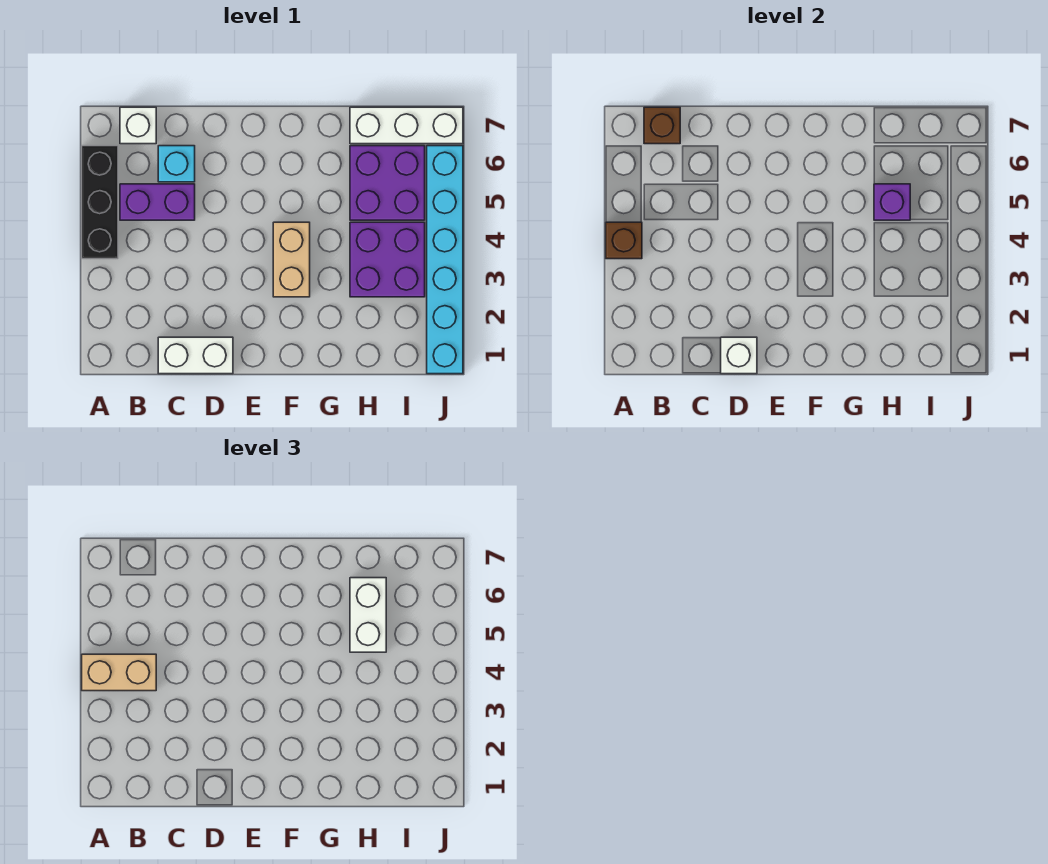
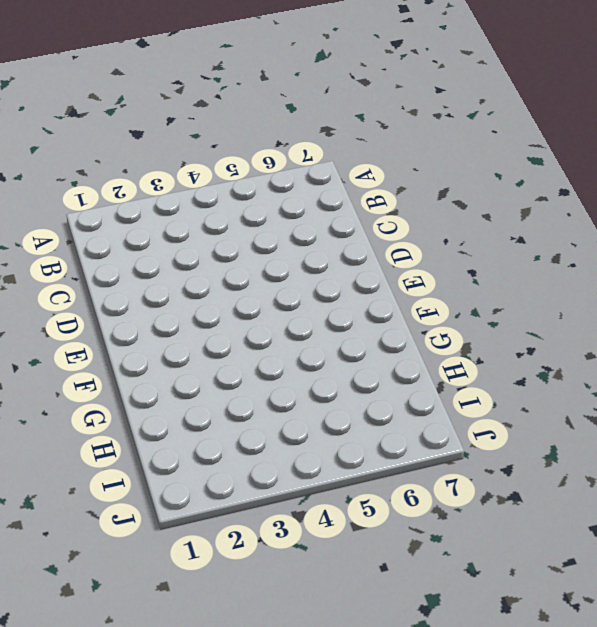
none -> black 1x3 brick [82,146,118,259]
none -> purple 1x2 brick [120,184,195,220]
none -> white 1x1 brick [120,107,156,144]

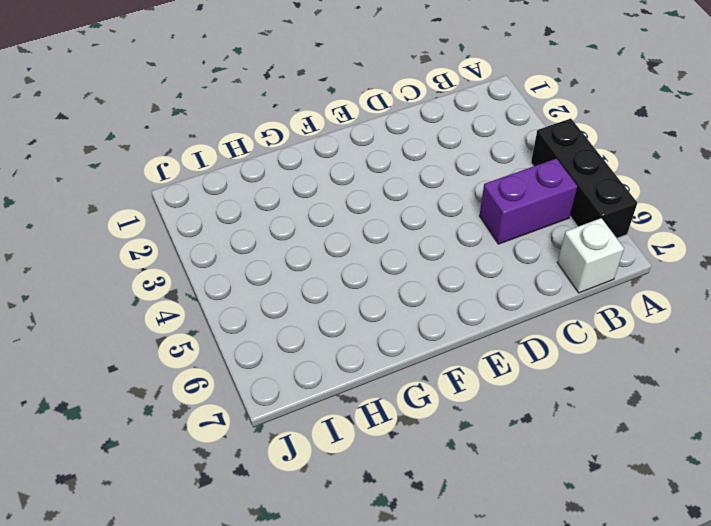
none -> white 1x2 brick [158,337,233,374]
none -> cyan 1x1 brick [158,146,195,182]
none -> tan 1x2 brick [273,222,310,297]

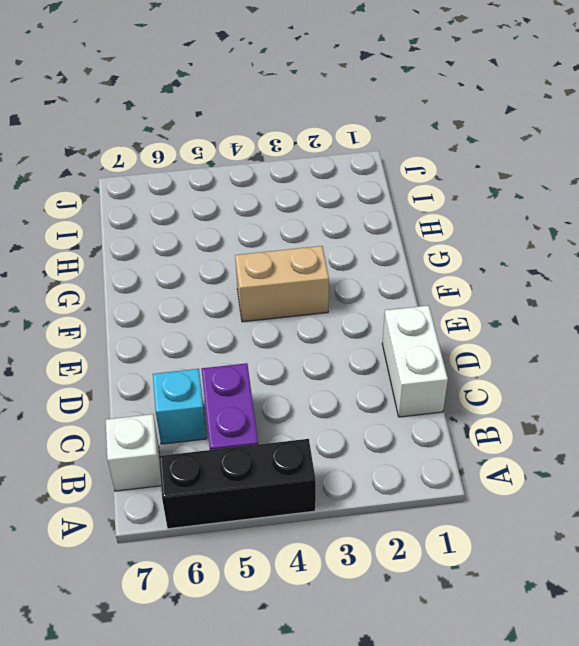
none -> purple 2x2 brick [350,222,425,297]
none -> purple 2x2 brick [350,146,425,220]
none -> white 1x3 brick [350,107,463,144]

